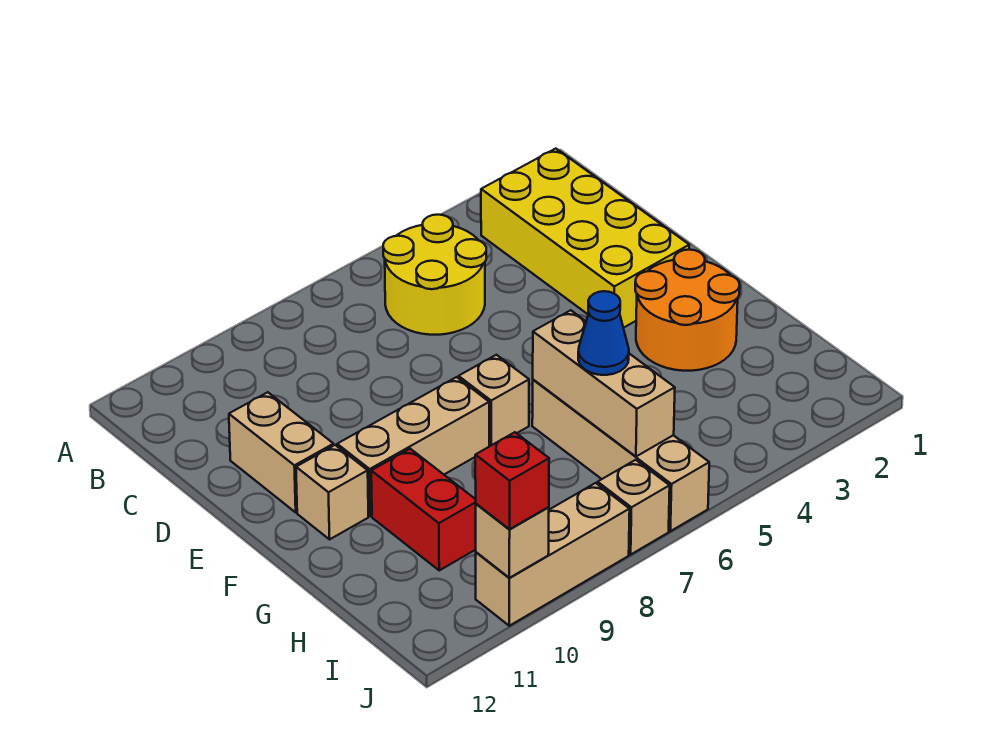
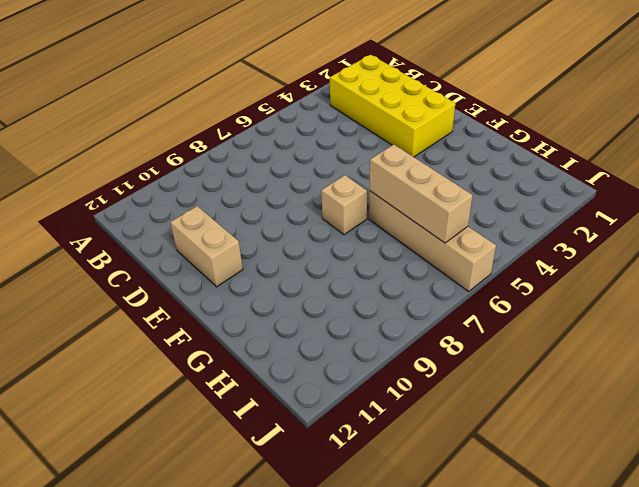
none -> yellow 2x2 round brick [383,215,486,335]
none -> orange 2x2 round brick [635,250,740,371]
none -> tan 1x3 brick [337,377,489,516]

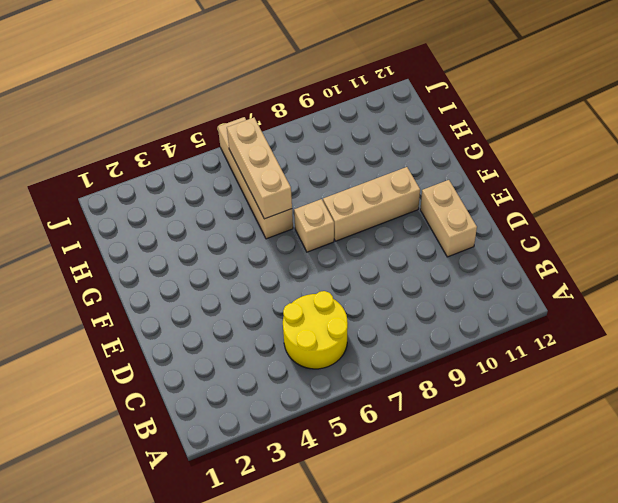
none -> yellow 2x4 brick [481,149,689,328]
none -> orange 2x2 round brick [635,250,740,371]
none -> tan 1x1 brick [296,445,368,539]

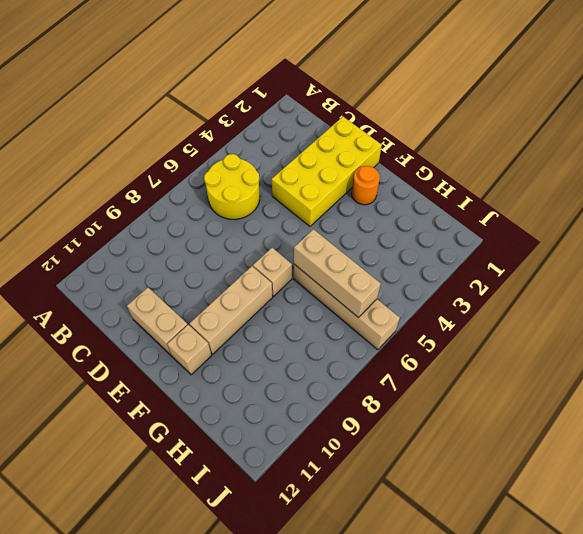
yellow 2x4 brick [272,117,382,226] -> yellow 2x4 brick turned to [481,149,689,328]
orange 1x1 round brick [352,166,380,205] -> orange 2x2 round brick [635,250,740,371]
none -> red 1x2 brick [371,449,476,570]
none -> tan 1x1 brick [598,460,670,554]
none -> tan 1x3 brick [476,483,630,626]

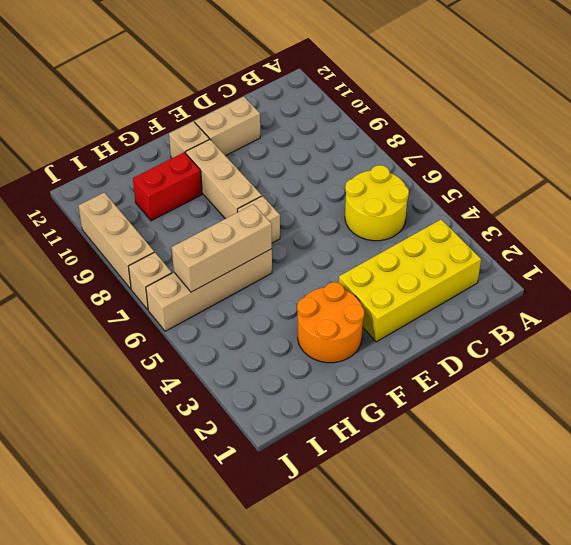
none -> tan 1x1 brick [476,504,549,578]
none -> blue 1x1 cone [578,291,629,375]
none -> red 1x1 brick [475,432,549,529]

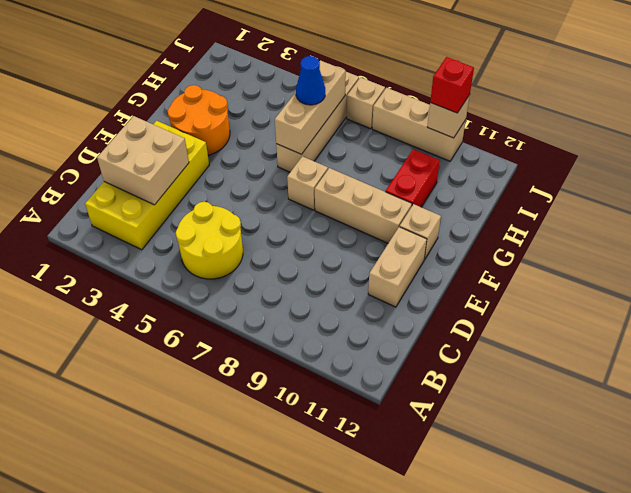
tan 2x2 brick [97,116,189,205] -> none

